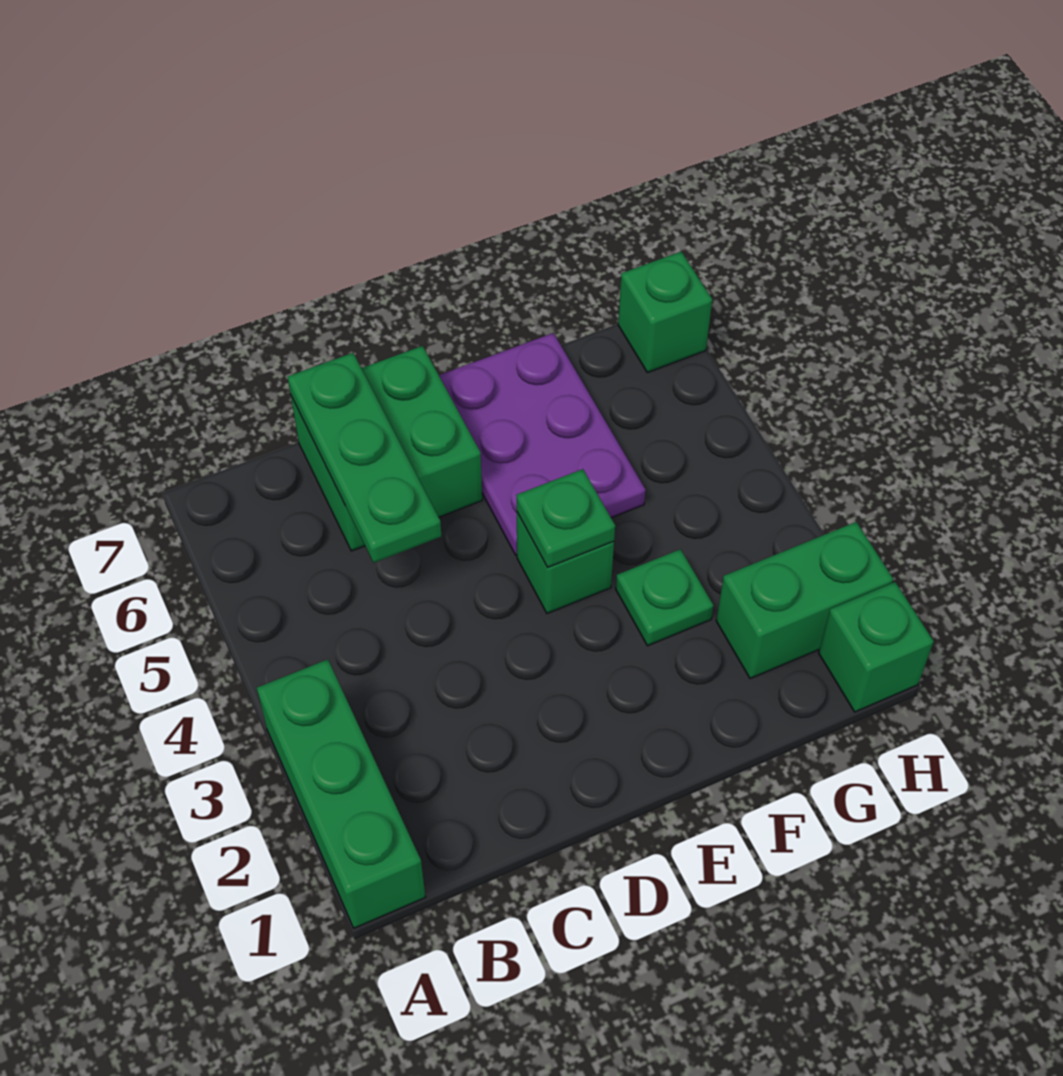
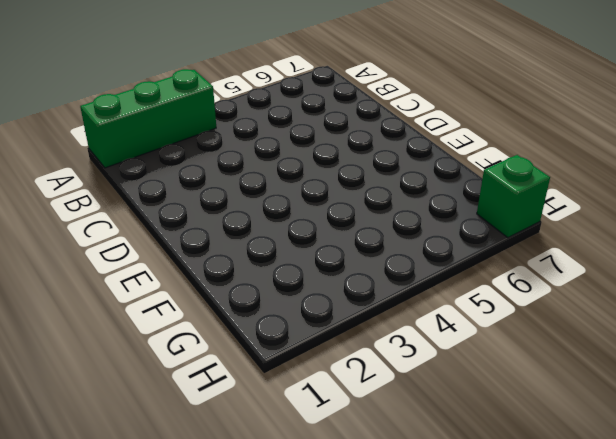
none -> green 2x2 brick [291,346,482,551]
none -> green 1x1 brick [517,513,614,613]

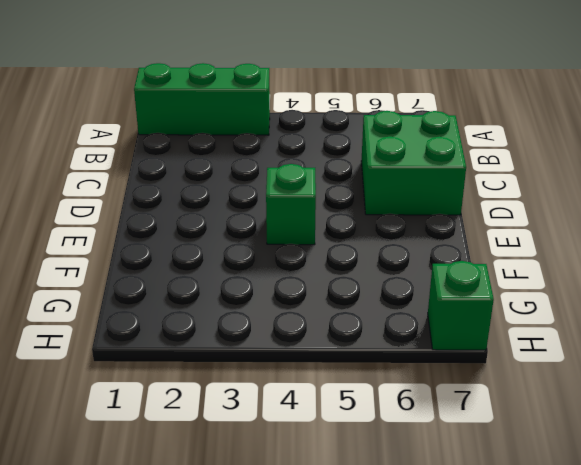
none -> purple 2x3 plate [439,333,646,555]
none -> green 1x1 plate [616,549,714,646]

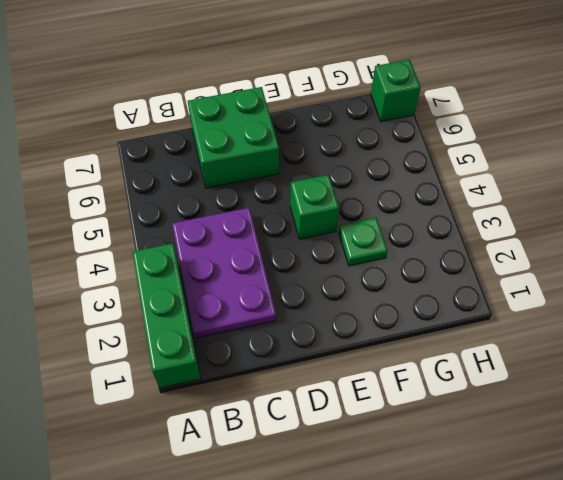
purple 2x3 plate [172,208,276,338] -> purple 2x3 plate moved to [439,333,646,555]
none -> green 1x2 brick [716,522,893,679]
none -> green 1x1 brick [819,582,934,712]

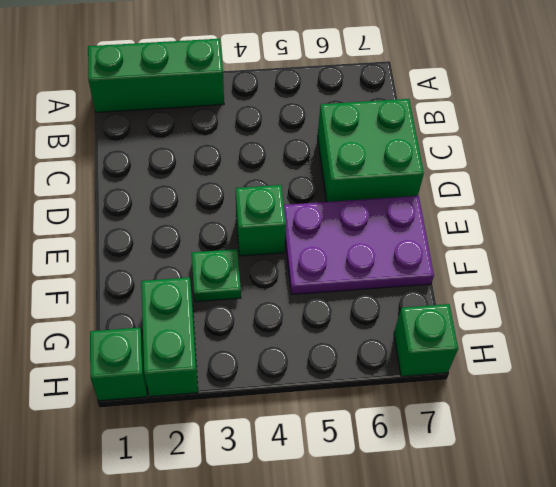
none -> green 1x3 plate [288,353,441,563]
none -> green 1x1 plate [516,469,615,567]

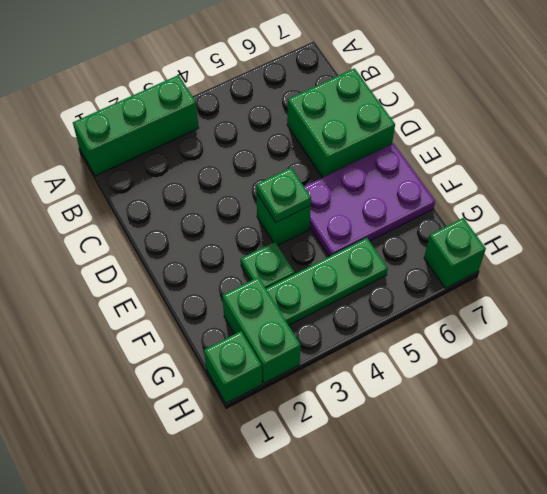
green 1x3 plate [266,238,388,325] -> green 1x3 plate moved to [288,353,441,563]

